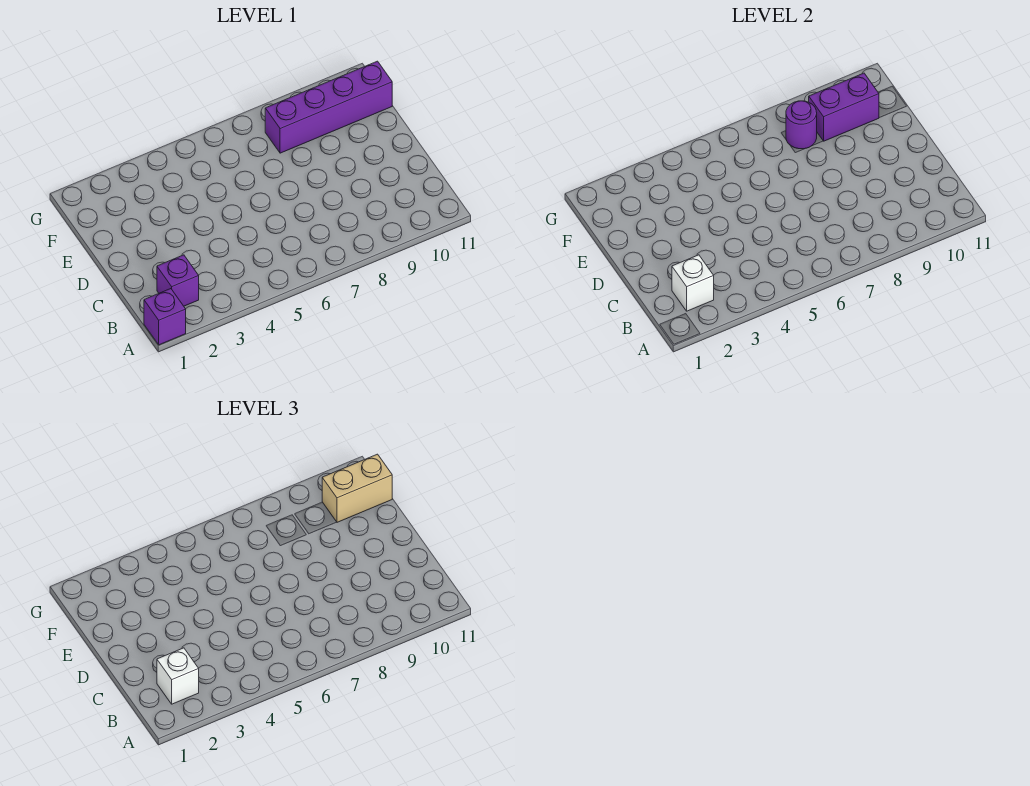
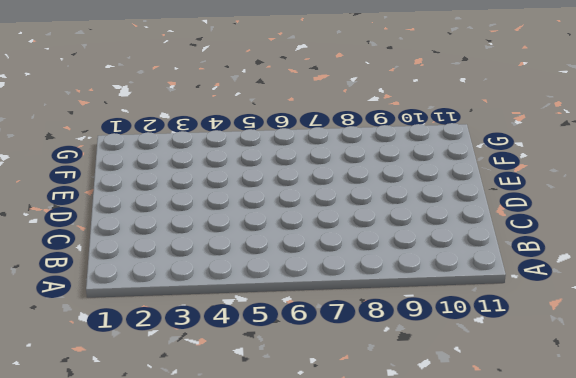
none -> purple 1x1 brick [144,289,186,345]
none -> purple 1x1 brick [157,255,199,306]

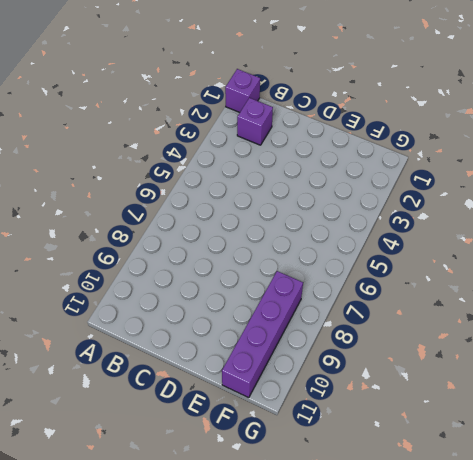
none -> white 1x1 brick [672,255,714,311]
none -> purple 1x1 round brick [786,101,817,149]

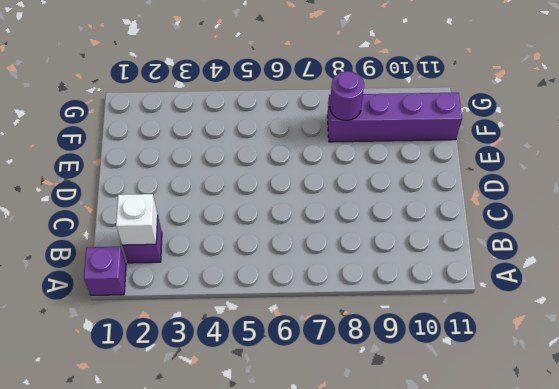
none -> purple 1x2 brick [809,73,879,141]
none -> white 1x1 brick [157,648,199,704]

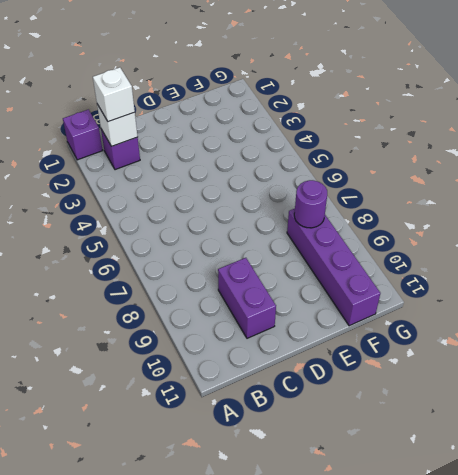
purple 1x2 brick [218,258,276,338] -> purple 1x2 brick moved to [809,73,879,141]
none -> tan 1x2 brick [322,454,392,522]

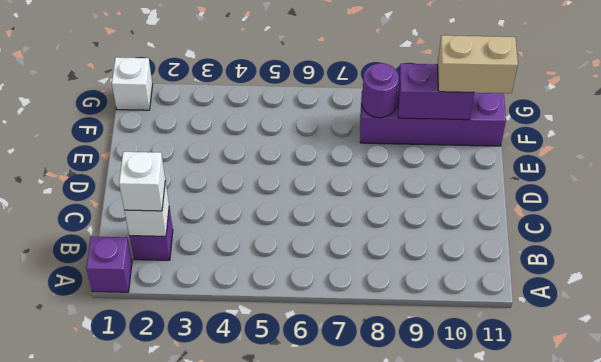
white 1x1 brick [112,57,153,110] -> none

